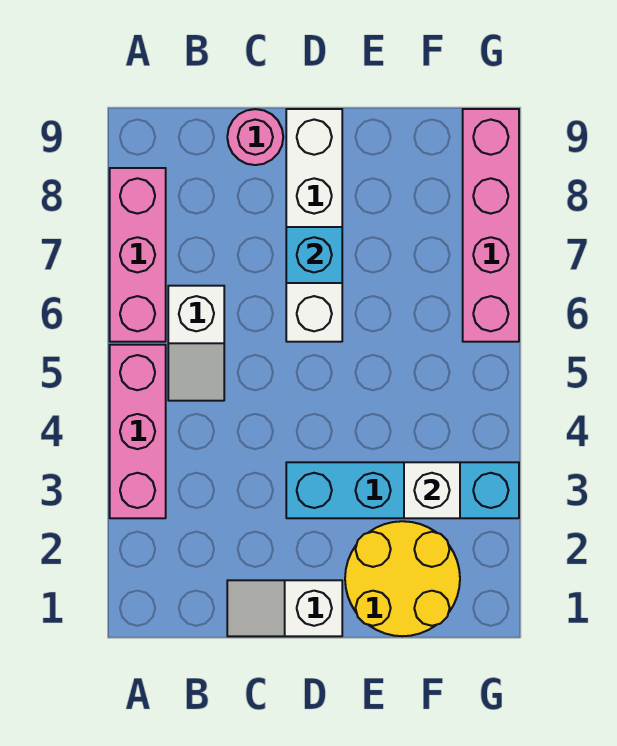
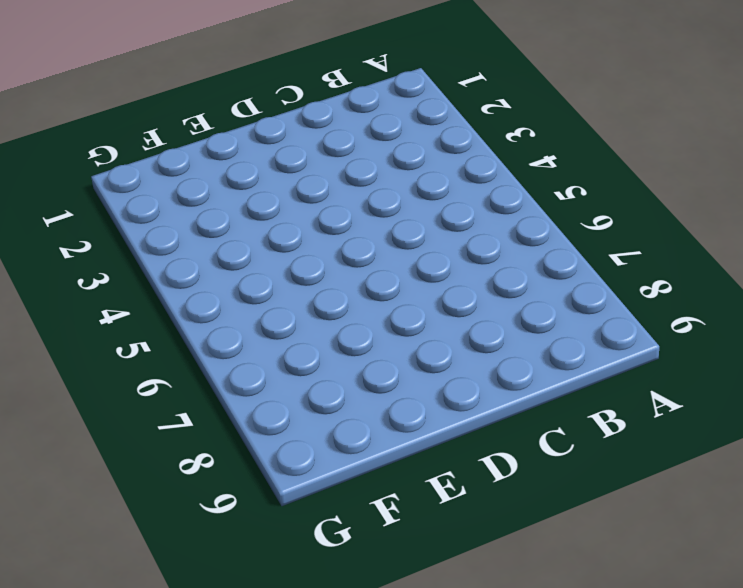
none -> pink 1x3 brick [110,345,166,518]
none -> pink 1x3 brick [110,168,166,342]

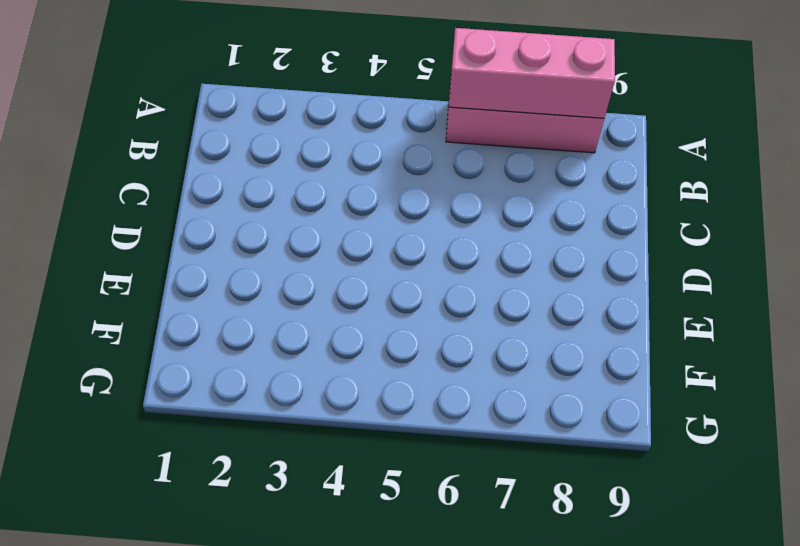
pink 1x3 brick [449,28,615,118] -> pink 1x3 brick moved to [110,345,166,518]
none -> white 1x2 slope [168,286,224,401]
none -> white 1x2 slope [227,580,342,636]

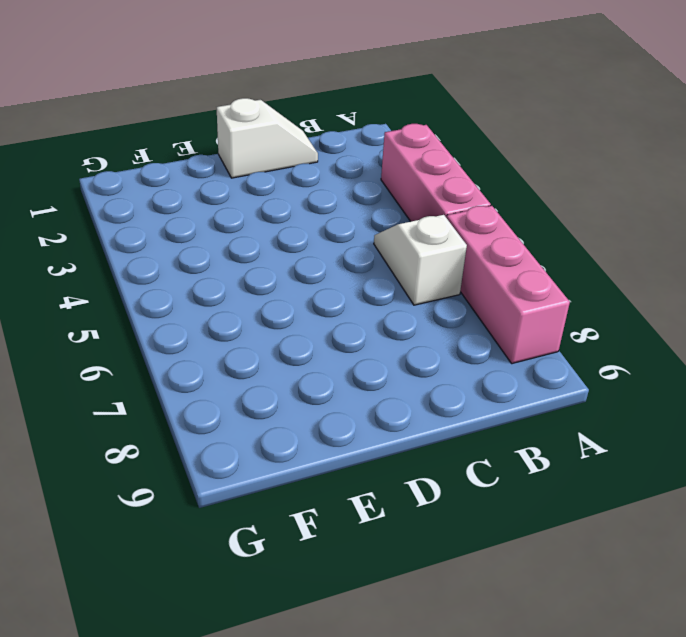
none -> pink 1x1 round brick [227,109,283,165]
none -> cyan 1x4 brick [286,462,519,518]

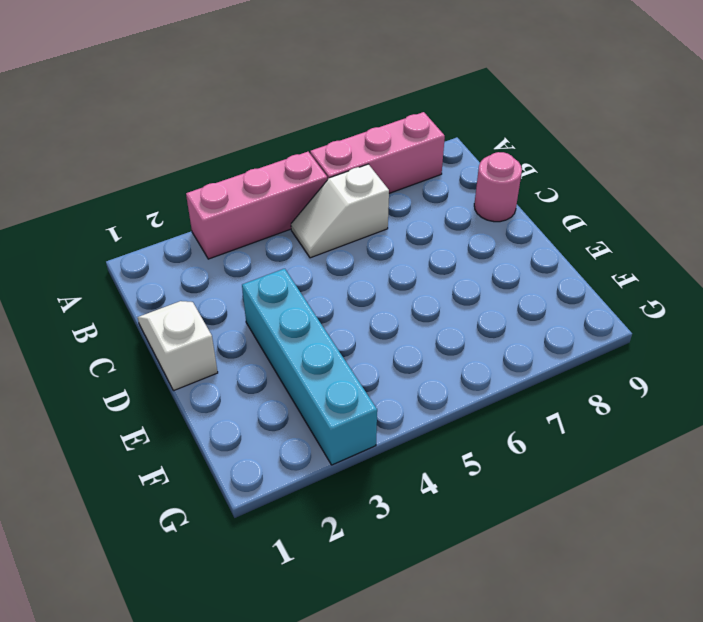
none -> white 1x4 brick [286,109,342,342]
none -> yellow 2x2 round brick [345,521,460,636]

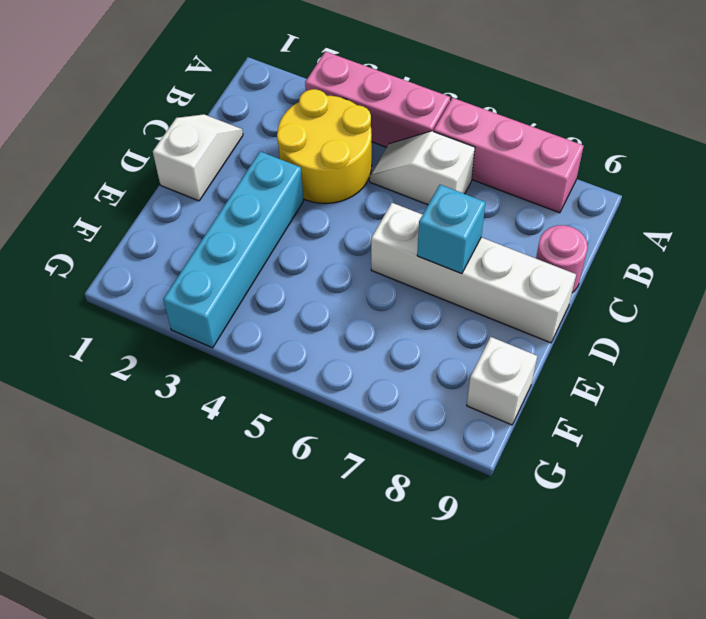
yellow 2x2 round brick [277,89,372,204] -> yellow 2x2 round brick moved to [345,521,460,636]
white 1x1 brick [467,337,537,425] -> white 1x1 brick moved to [404,462,460,518]
none -> pink 1x4 brick [463,109,519,342]

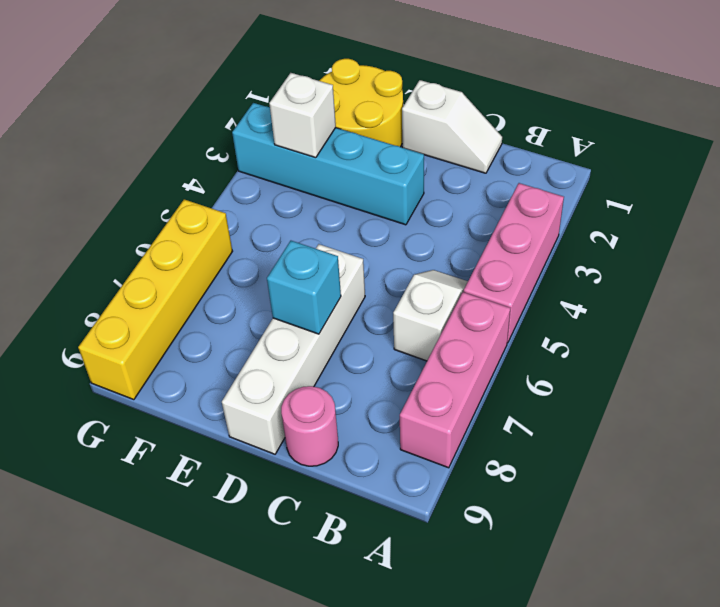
yellow 1x4 brick [78,199,233,400] -> pink 1x4 brick [463,109,519,342]

